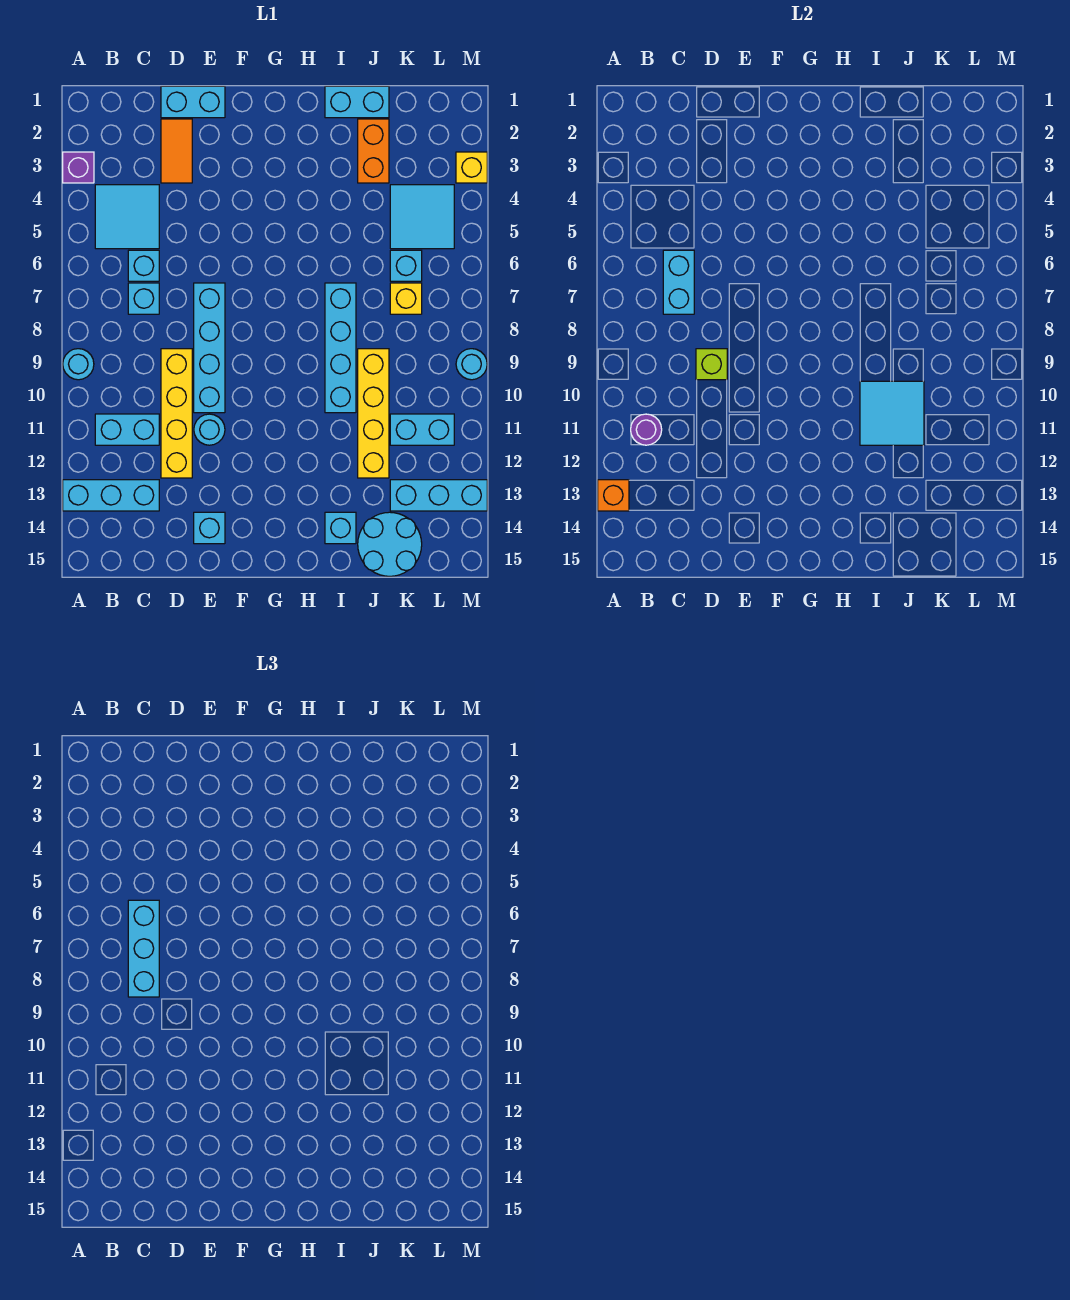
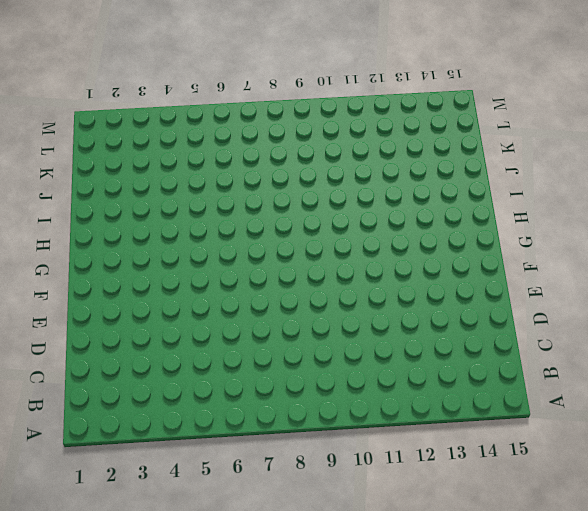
none -> purple 1x1 brick [63,152,94,183]
none -> cyan 1x1 round brick [63,349,94,380]
none -> cyan 1x3 brick [63,480,159,511]
none -> cyan 2x2 tile [95,185,159,249]

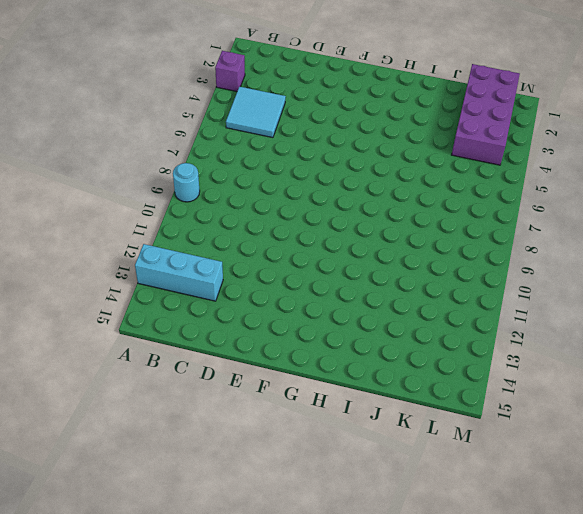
purple 2x4 brick [452,64,520,165] -> cyan 2x2 tile [390,185,454,249]
none -> cyan 1x2 brick [95,414,159,445]
none -> cyan 1x1 brick [128,250,159,281]
none -> cyan 1x1 brick [128,283,159,314]
none -> cyan 1x2 brick [161,86,225,118]

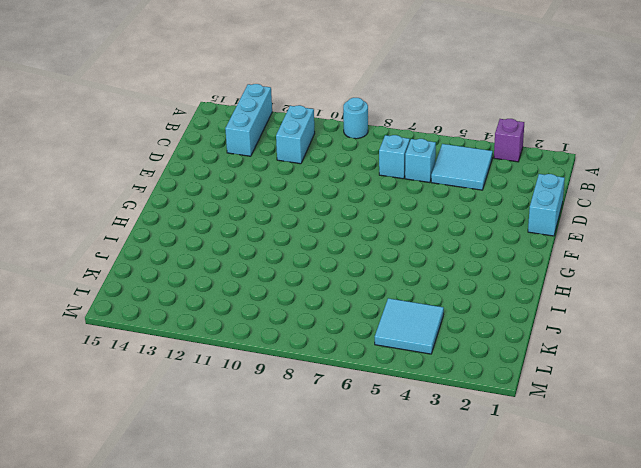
none -> orange 1x2 tile [161,119,192,183]
none -> yellow 1x4 brick [161,349,192,478]
none -> cyan 1x4 brick [194,283,225,413]
none -> cyan 1x1 round brick [194,414,225,445]

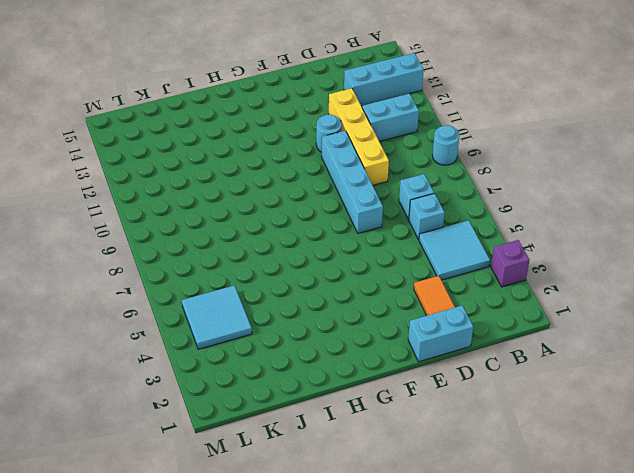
none -> cyan 1x1 brick [194,512,225,544]
none -> cyan 1x2 brick [325,86,389,118]
none -> cyan 1x4 brick [325,283,356,413]
none -> cyan 1x1 brick [325,512,356,544]

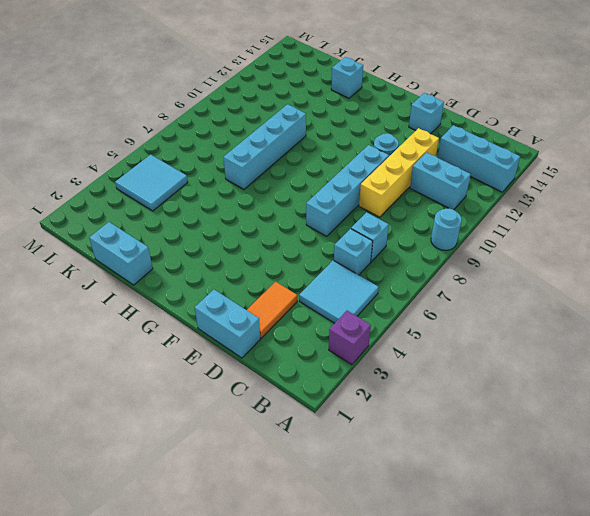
none -> orange 1x2 brick [358,119,389,183]
none -> yellow 1x4 brick [358,349,389,478]
none -> cyan 2x2 round brick [358,512,422,576]
none -> cyan 1x1 brick [390,250,422,281]

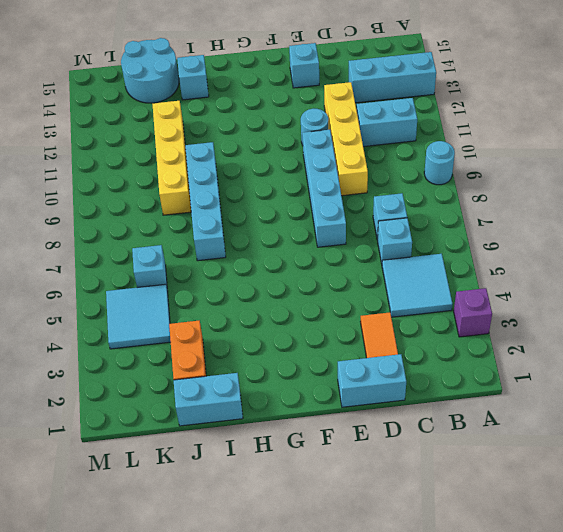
none -> yellow 1x1 brick [390,283,422,314]
none -> cyan 1x2 brick [390,414,454,445]
none -> cyan 1x3 brick [390,480,487,511]
none -> yellow 1x1 brick [456,152,487,183]

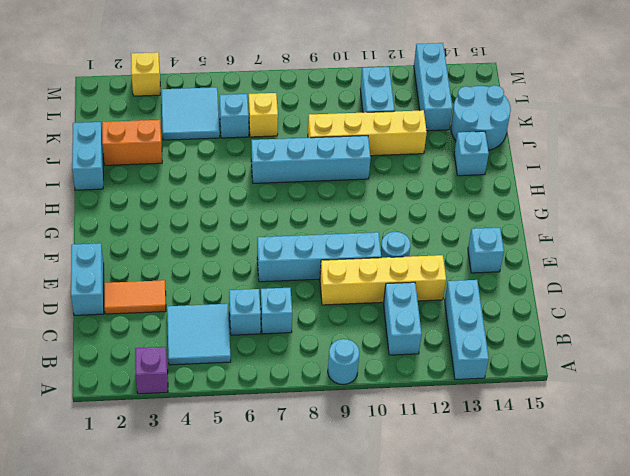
none -> cyan 1x1 round brick [456,349,487,380]
none -> orange 1x1 brick [598,480,629,511]
none -> purple 1x1 round brick [631,414,662,445]
none -> cyan 1x2 brick [663,250,694,314]

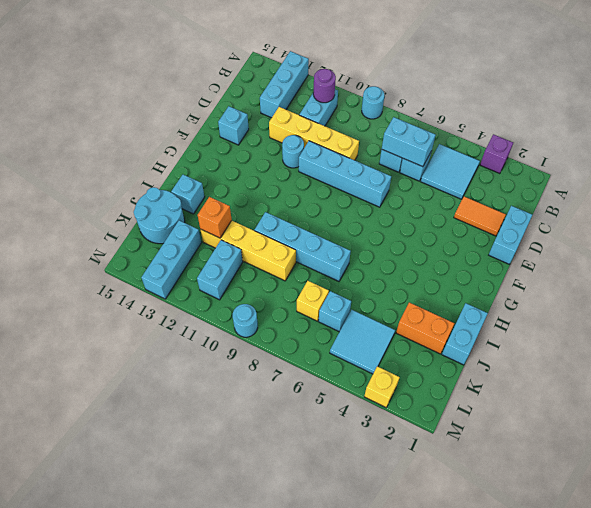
orange 1x1 brick [198,197,232,238] -> orange 1x1 brick moved to [598,480,629,511]
none -> lime 1x1 brick [696,349,727,380]
none -> cyan 2x2 tile [860,381,924,445]
none -> cyan 1x3 brick [128,900,159,997]

